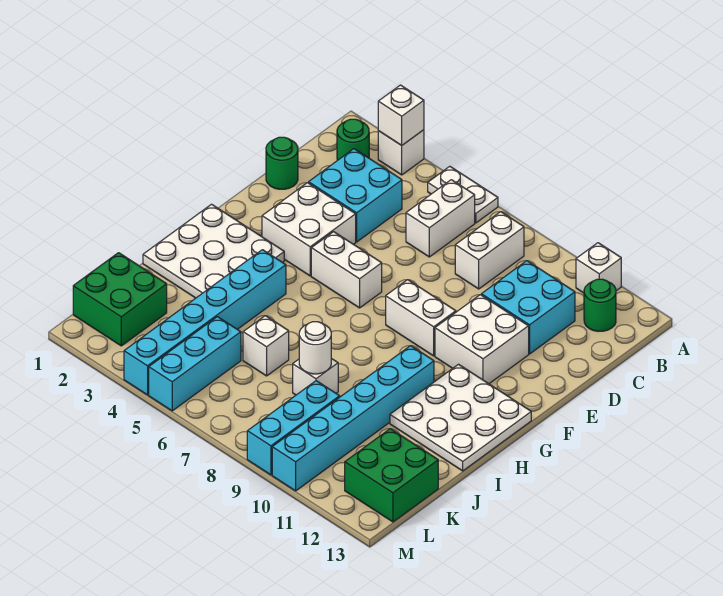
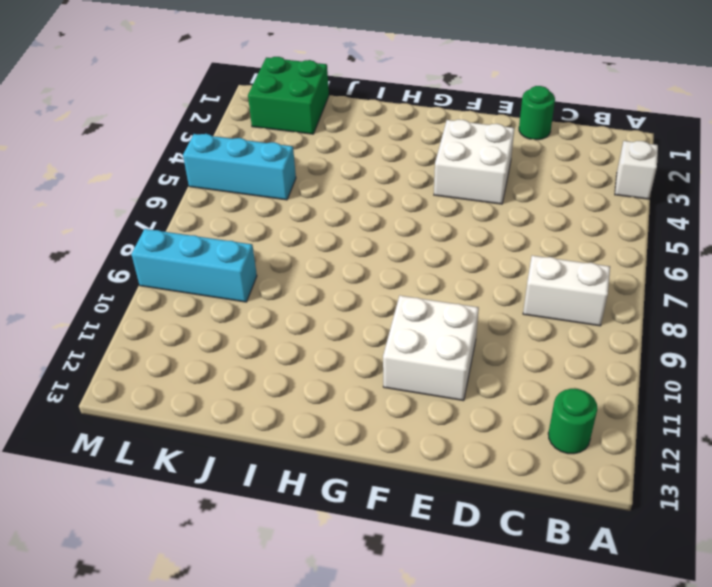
none -> white 1x2 plate [428,166,498,223]
none -> white 1x1 brick [576,243,621,293]
none -> green 1x1 round brick [337,119,369,160]

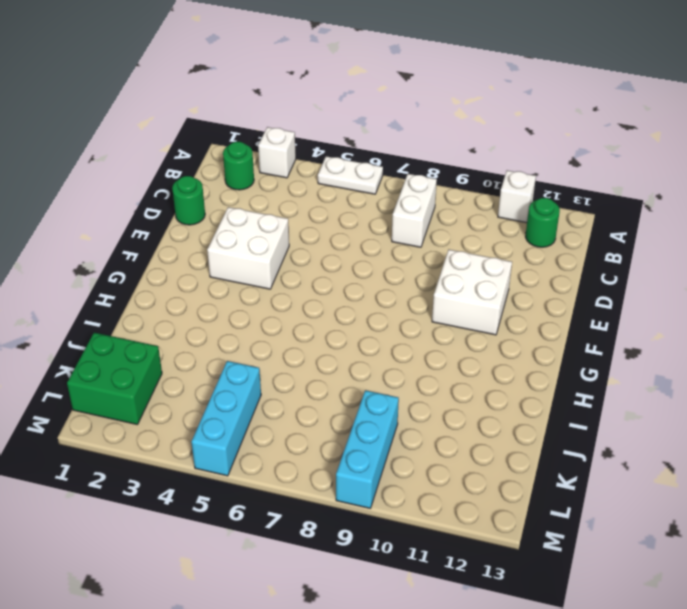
none -> white 1x2 brick [406,180,475,257]
none -> cyan 2x2 brick [309,149,402,242]
none -> cyan 2x2 brick [481,261,575,354]

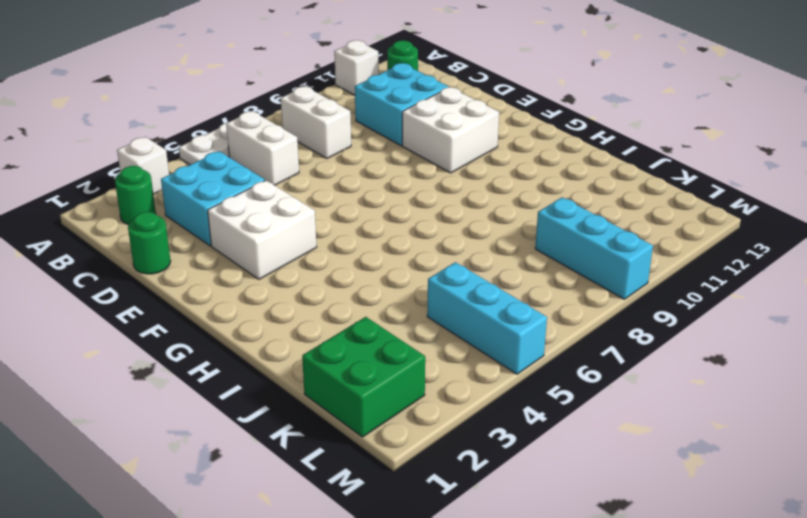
none -> white 1x2 brick [311,232,382,308]
none -> white 1x2 brick [386,280,456,356]
none -> white 3x3 plate [143,204,284,298]

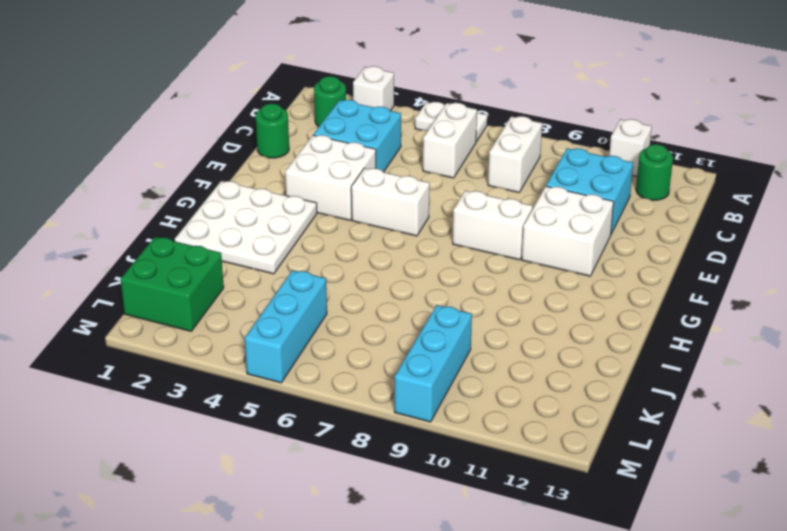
none -> white 3x3 plate [390,364,531,471]
none -> cyan 1x6 brick [124,250,286,395]
none -> cyan 1x6 brick [272,346,434,491]

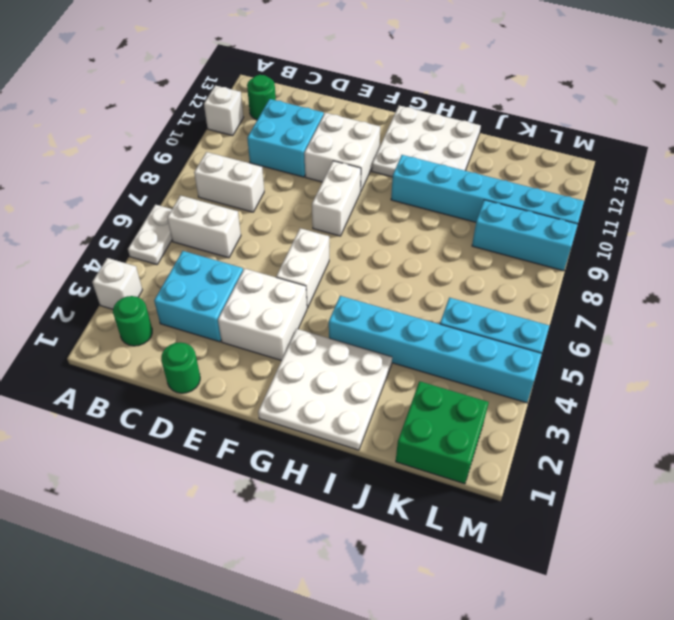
none -> white 1x1 brick [243,316,289,376]
none -> white 1x1 brick [293,358,338,395]
none -> green 2x2 brick [345,429,438,522]

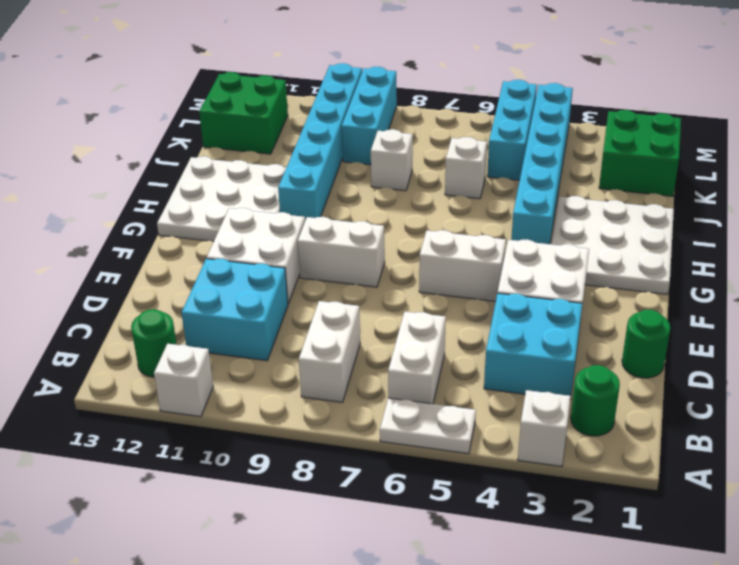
none -> white 1x1 brick [378,85,424,145]
none -> white 1x1 round brick [299,322,331,374]

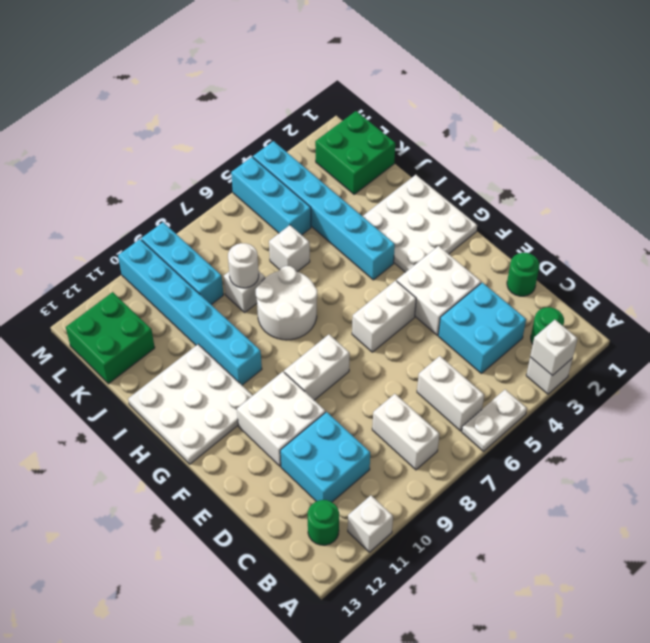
white 2x2 round brick [256,266,317,340] -> none

